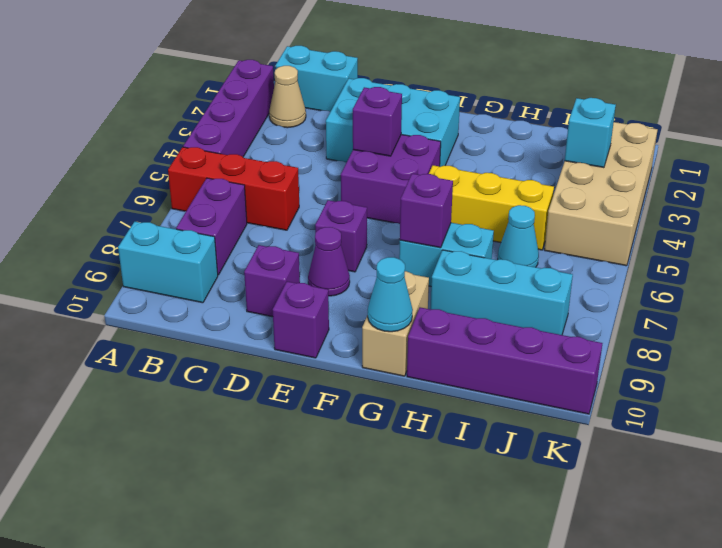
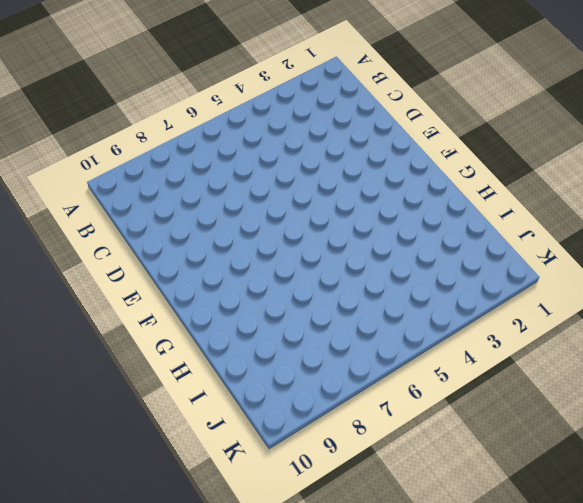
none -> purple 1x4 brick [183,60,274,157]
none -> red 1x3 brick [168,147,299,230]
none -> cyan 1x2 brick [118,222,218,303]

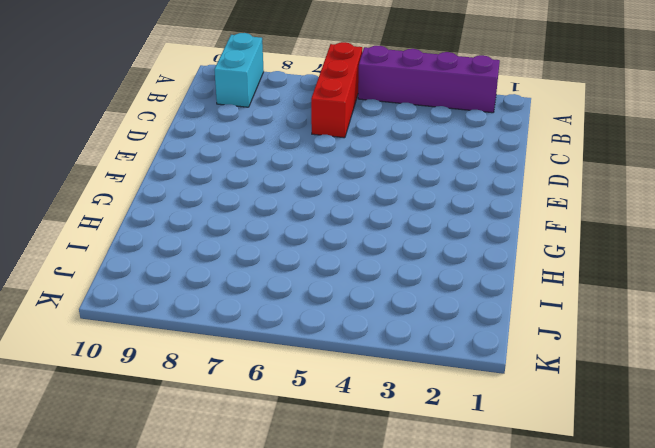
none -> cyan 1x2 brick [275,46,358,112]
none -> tan 1x1 cone [269,66,306,128]
none -> purple 1x2 brick [176,178,247,275]

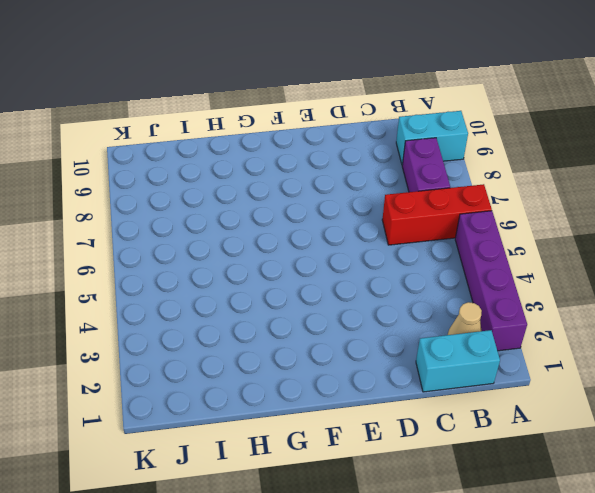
none -> cyan 2x3 brick [326,78,460,167]
none -> purple 1x1 brick [244,245,300,317]
none -> purple 2x2 brick [341,135,441,224]

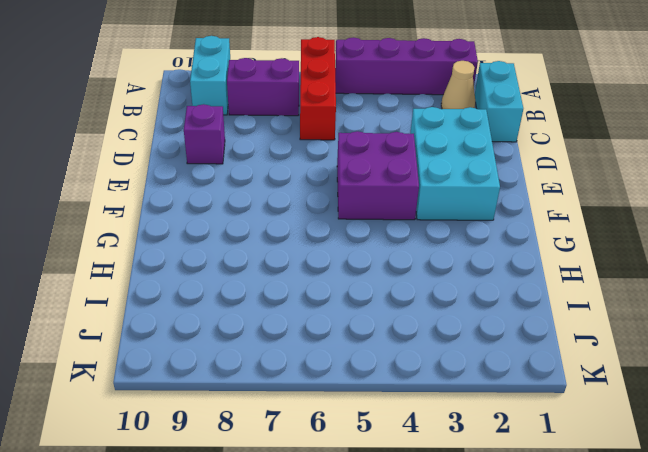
none -> purple 1x1 brick [315,200,367,272]
none -> purple 1x1 cone [308,227,350,296]
none -> purple 1x1 brick [273,281,329,358]

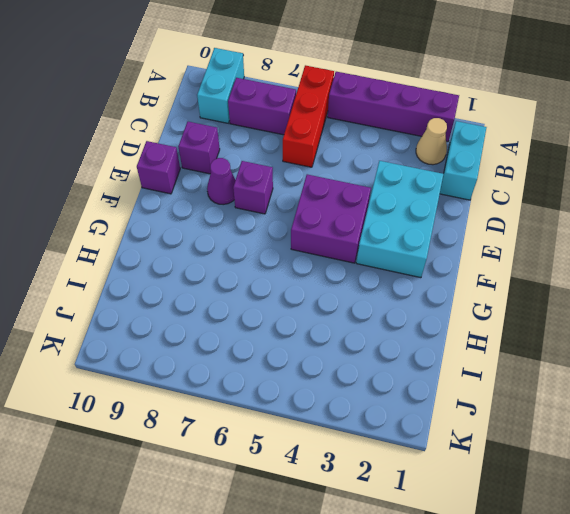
none -> yellow 1x3 brick [429,165,554,250]
none -> cyan 1x2 brick [399,223,494,286]
none -> tan 1x2 brick [362,271,429,376]

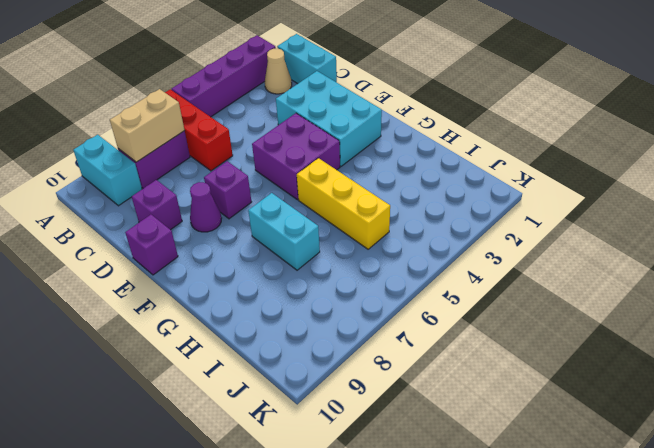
tan 1x2 brick [110,89,185,162] -> tan 1x2 brick moved to [362,271,429,376]
none -> cyan 1x3 brick [430,250,573,335]
none -> purple 1x4 brick [407,307,602,414]
none -> cyan 1x1 cone [498,205,539,267]

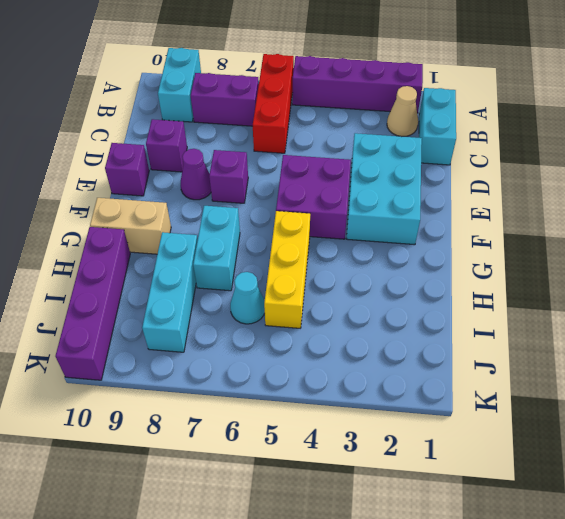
none -> tan 2x4 brick [544,122,658,266]
none -> purple 1x1 brick [353,87,402,156]
none -> purple 1x1 brick [400,174,453,248]

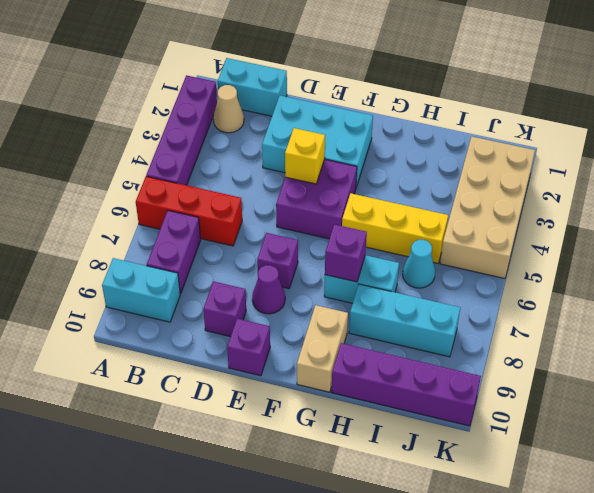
yellow 1x1 brick [285,128,325,184] -> purple 1x1 brick [353,87,402,156]
none -> cyan 1x1 cone [368,257,413,332]
none -> cyan 1x1 brick [565,98,616,168]

